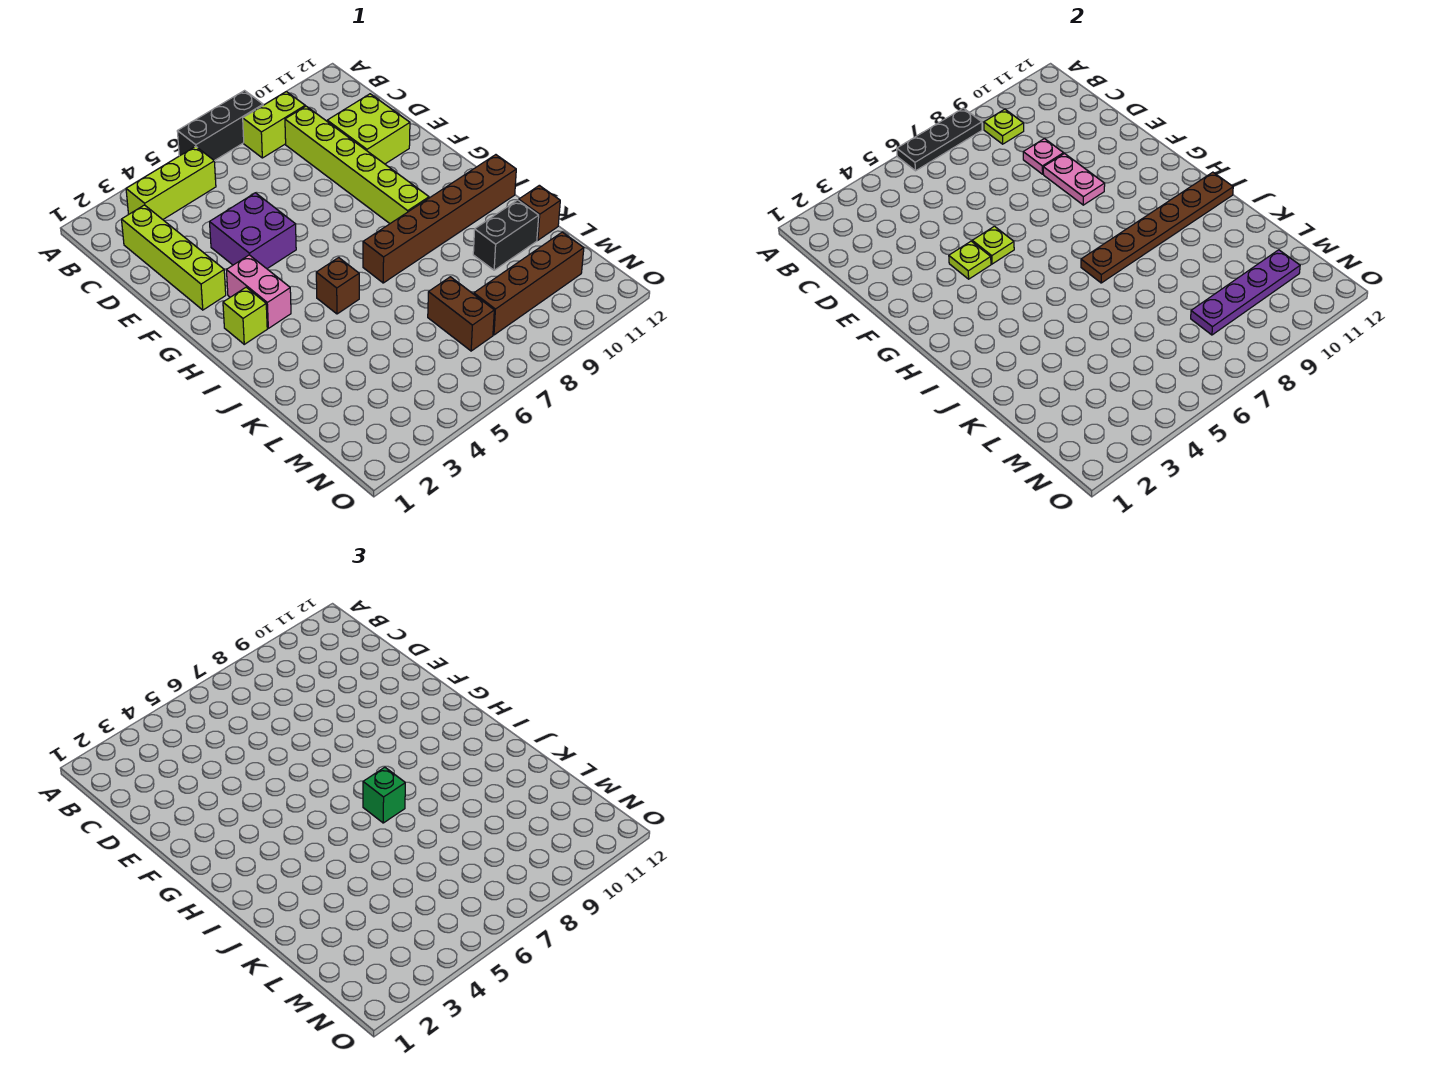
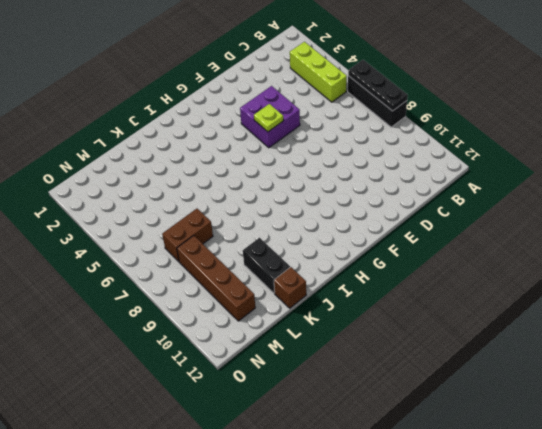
none -> lime 1x2 brick [243,92,305,158]
none -> lime 1x4 brick [122,205,226,310]
none -> lime 1x6 brick [285,106,429,224]

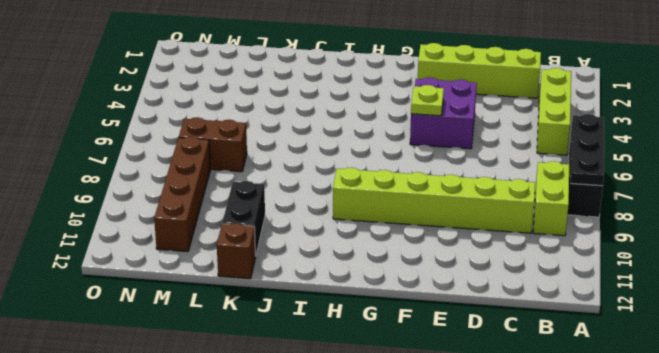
none -> lime 2x2 brick [327,94,410,164]
none -> pink 1x2 brick [226,255,291,328]
none -> lime 1x1 brick [223,287,267,344]

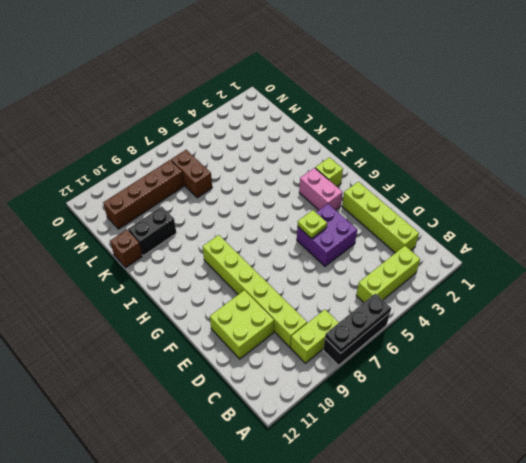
none -> brown 1x1 brick [316,258,359,314]
none -> brown 1x6 brick [363,155,516,283]
none -> lime 1x1 plate [984,109,1024,144]

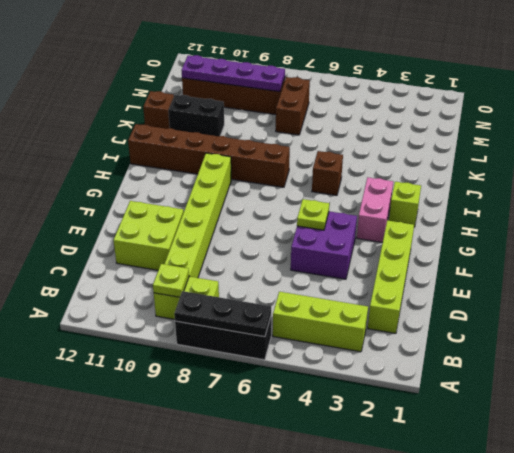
none -> pink 1x1 plate [1023,139,1064,174]
none -> pink 1x2 plate [1043,154,1105,205]
none -> lime 1x1 plate [949,241,991,279]

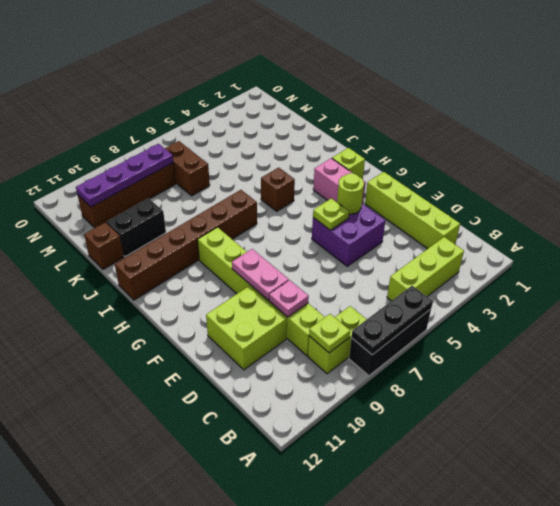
lime 1x1 round brick [337,173,364,214] -> lime 1x1 plate [949,241,991,279]
none -> brown 1x6 plate [1081,172,1233,283]
none -> green 1x1 brick [363,767,405,823]

